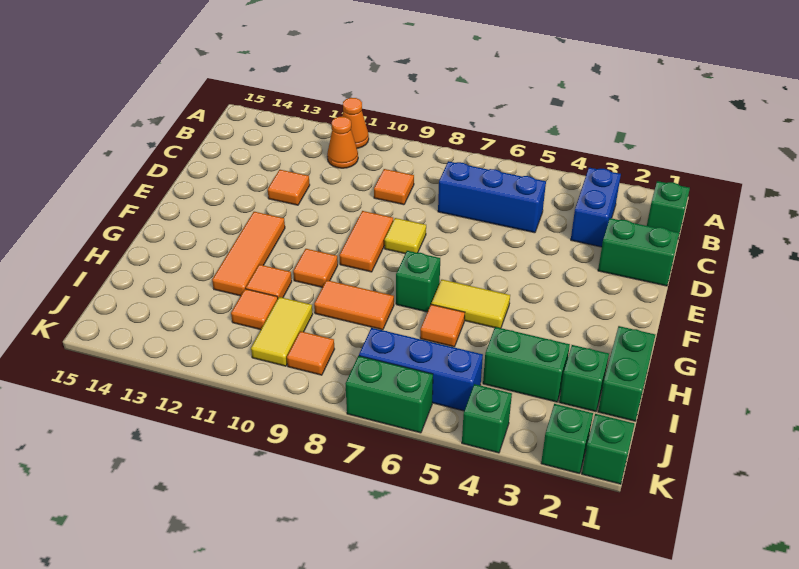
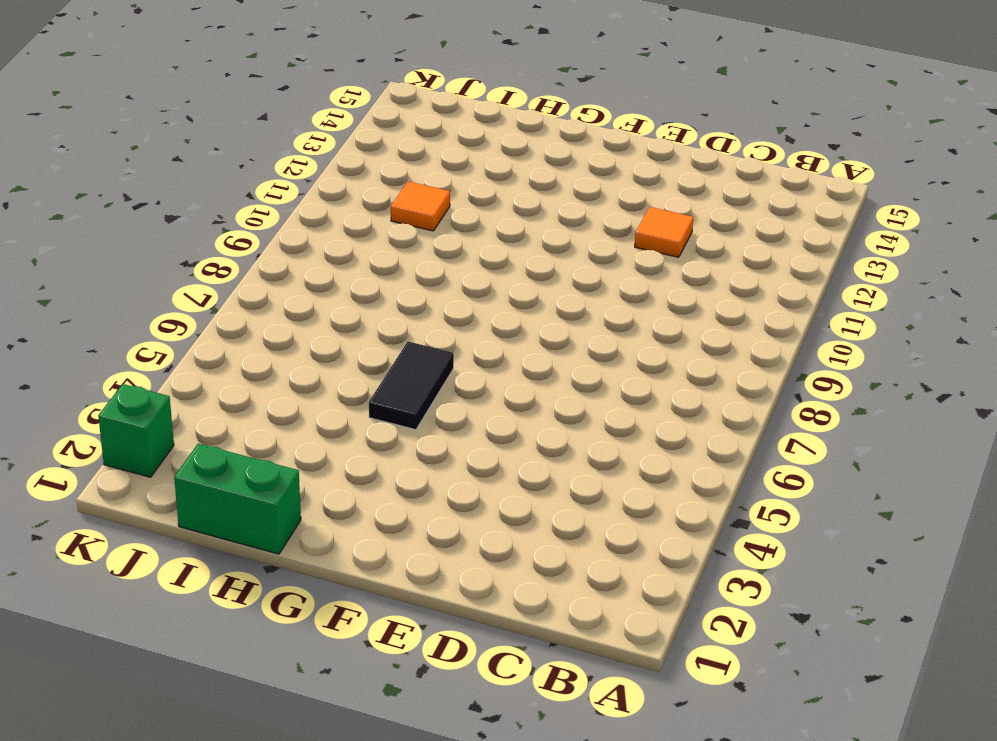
black 1x2 tile [369,342,454,430] -> yellow 1x2 tile [431,280,510,328]
none -> orange 1x1 cone [342,98,369,148]
none -> green 1x1 brick [647,181,690,233]
none -> blue 1x2 brick [571,168,621,247]

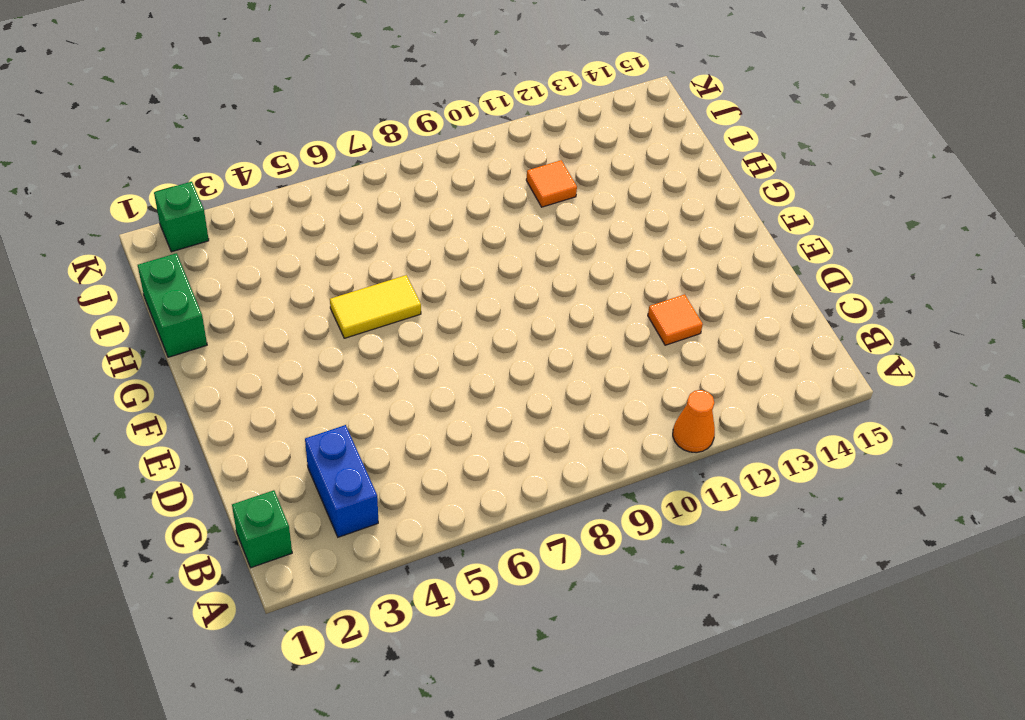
none -> orange 1x1 cone [327,117,358,168]
none -> blue 1x3 brick [438,161,546,233]
none -> orange 1x1 tile [374,169,414,205]

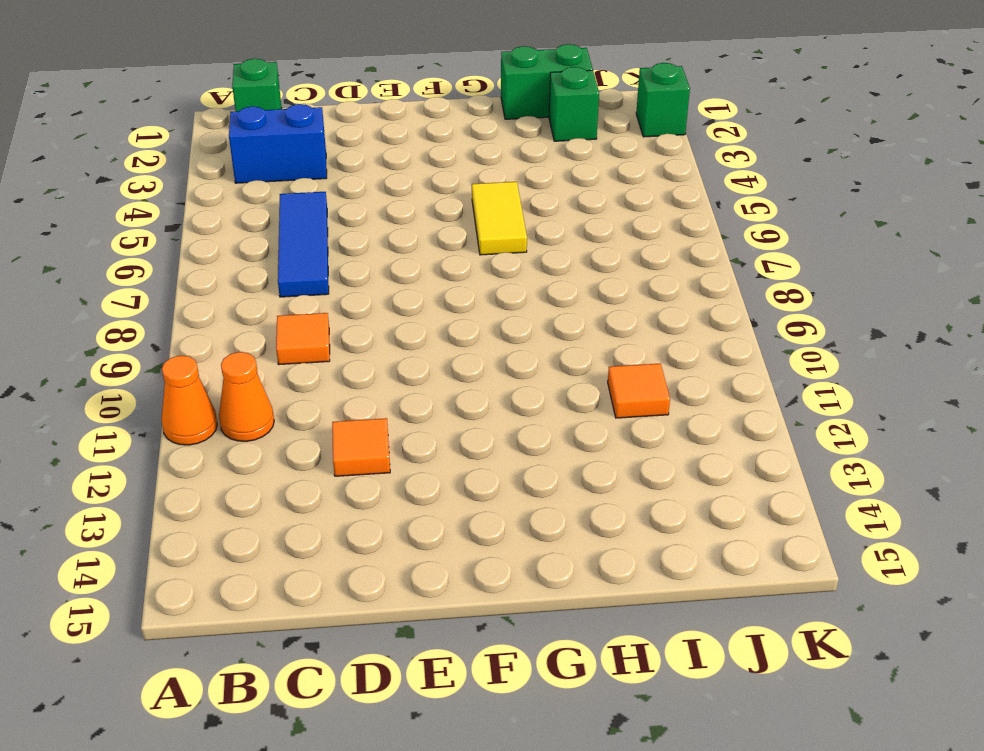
blue 1x3 tile [278,192,329,297] -> blue 1x3 brick [438,161,546,233]
none -> green 1x2 brick [598,218,679,286]
none -> yellow 1x1 tile [384,218,426,254]
none -> orange 1x2 tile [339,211,393,272]

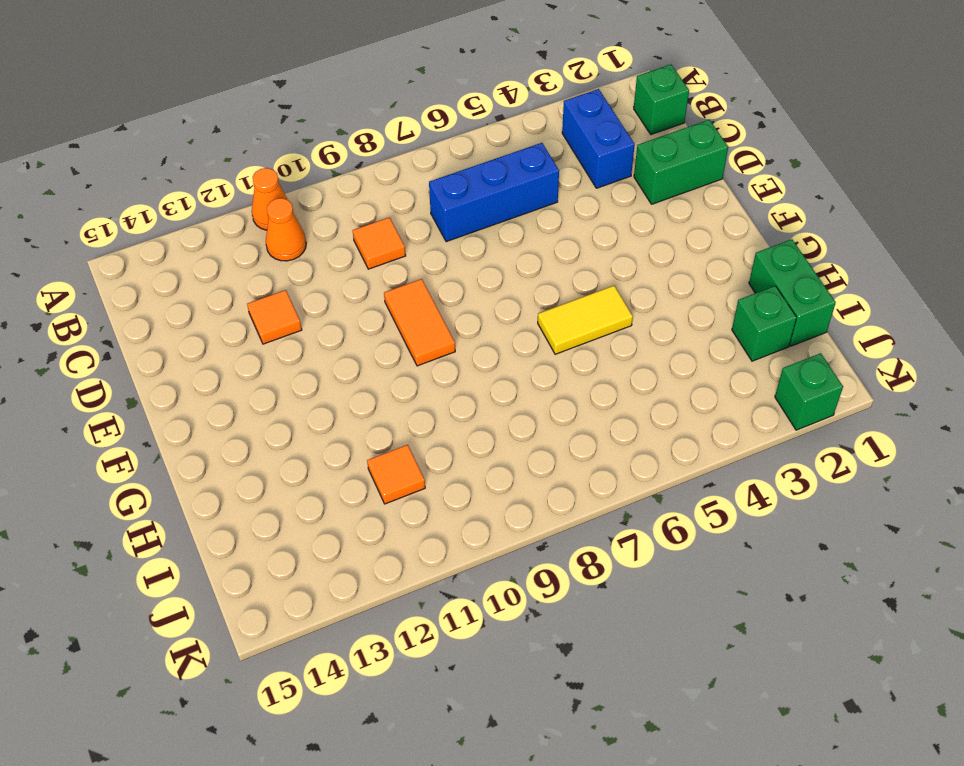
none -> yellow 1x1 tile [384,218,426,254]
none -> orange 1x3 tile [212,212,285,296]
none -> green 1x1 brick [396,251,440,312]

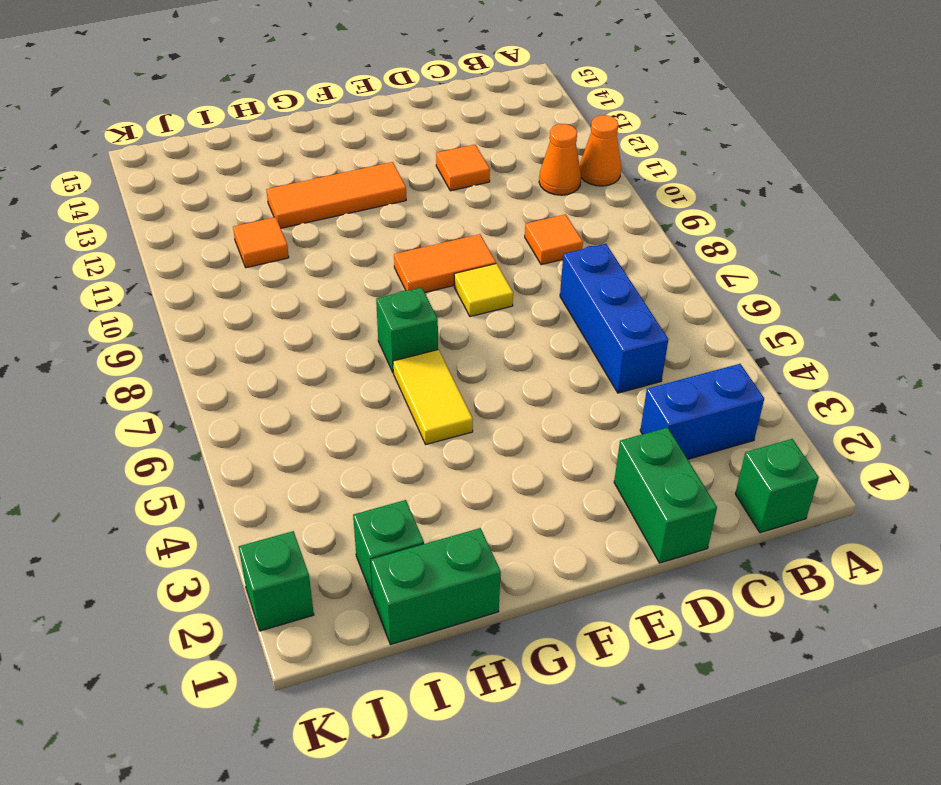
none -> orange 1x1 tile [293,249,338,287]
none -> orange 1x1 tile [420,304,465,347]
none -> orange 1x2 tile [314,280,394,330]

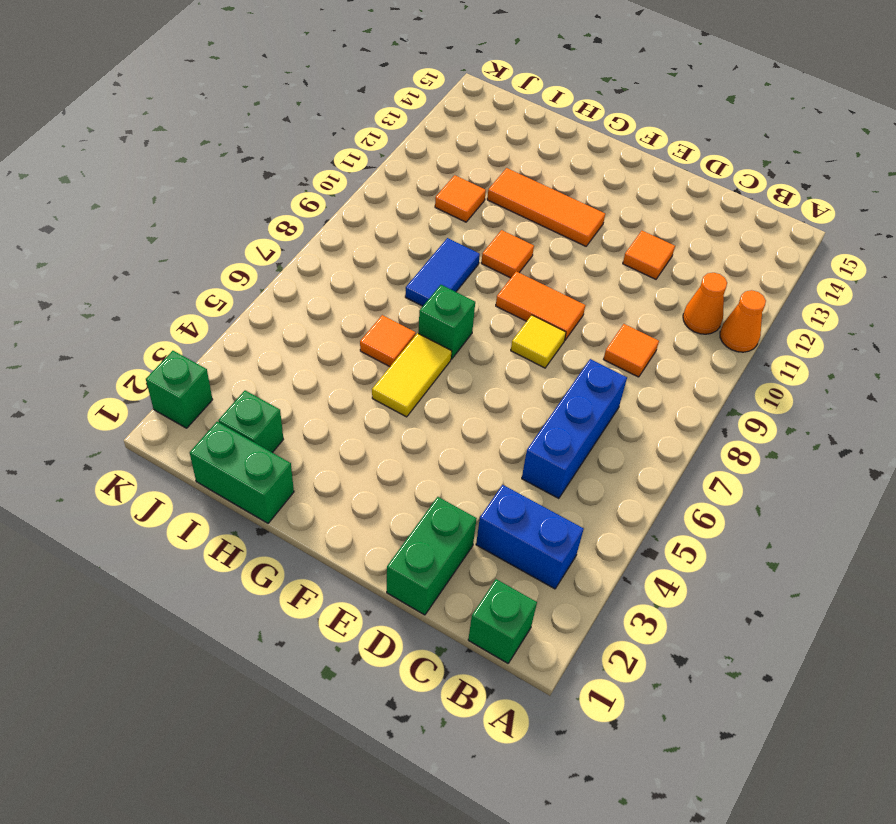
blue 1x2 tile [405,238,480,306] -> orange 1x2 tile [314,280,394,330]
none -> orange 1x1 tile [246,264,292,298]
none -> green 1x2 brick [483,327,570,402]
none -> yellow 1x2 tile [251,297,313,366]

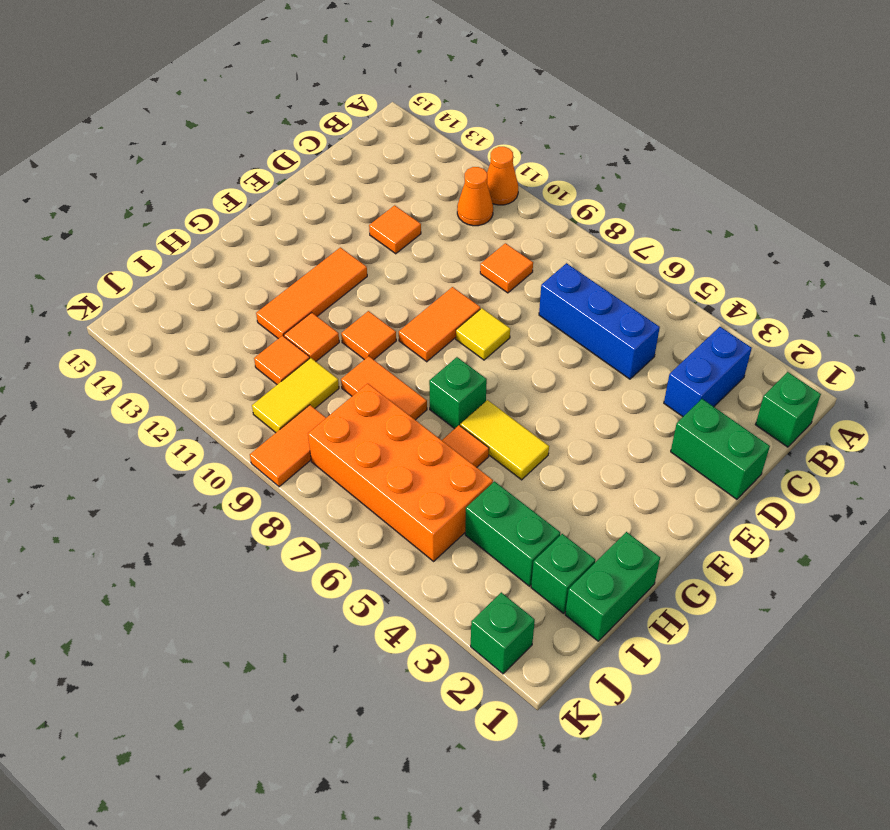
orange 2x4 brick [308,384,493,561] -> blue 1x3 brick [359,328,483,411]
orange 1x2 tile [250,405,326,487] -> orange 1x1 tile [287,331,334,375]
none -> green 1x1 brick [582,414,635,484]
none -> green 1x1 brick [462,384,512,453]
none -> green 1x2 brick [346,356,433,433]

